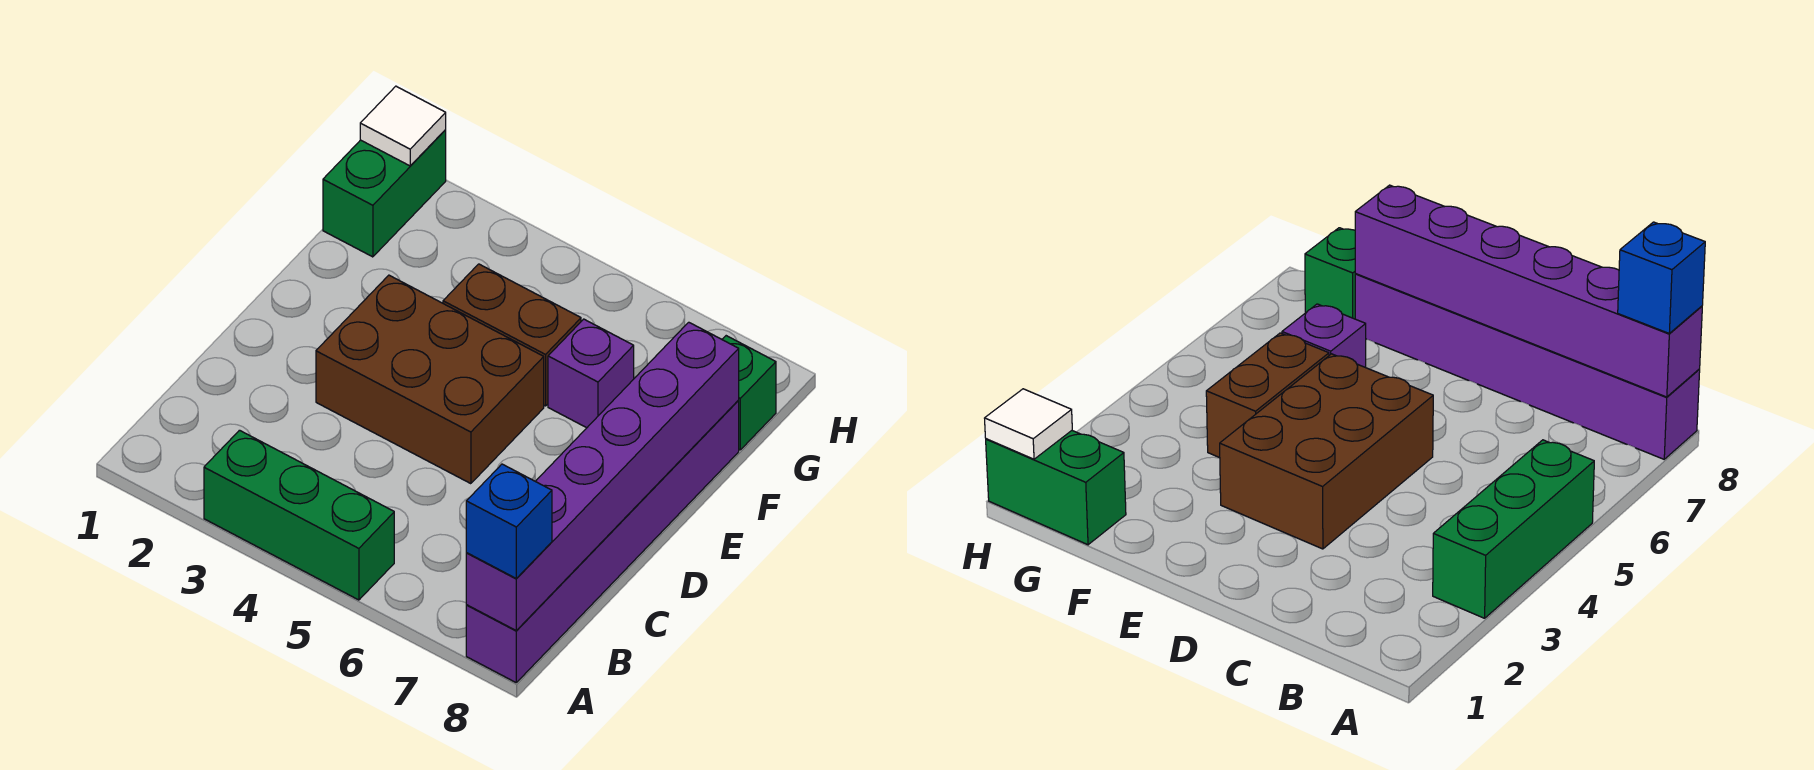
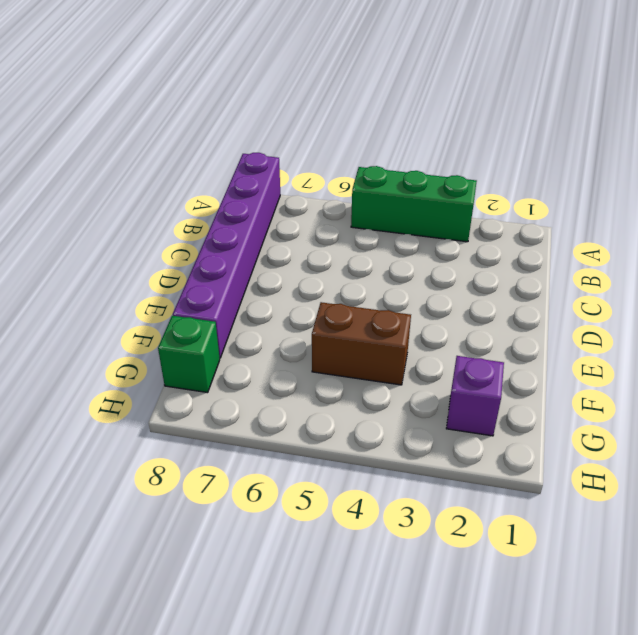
purple 1x1 brick [446,356,504,436] -> purple 1x1 brick moved to [548,319,634,428]
none -> brown 2x3 brick [316,275,544,484]
none -> green 1x2 brick [323,130,446,257]

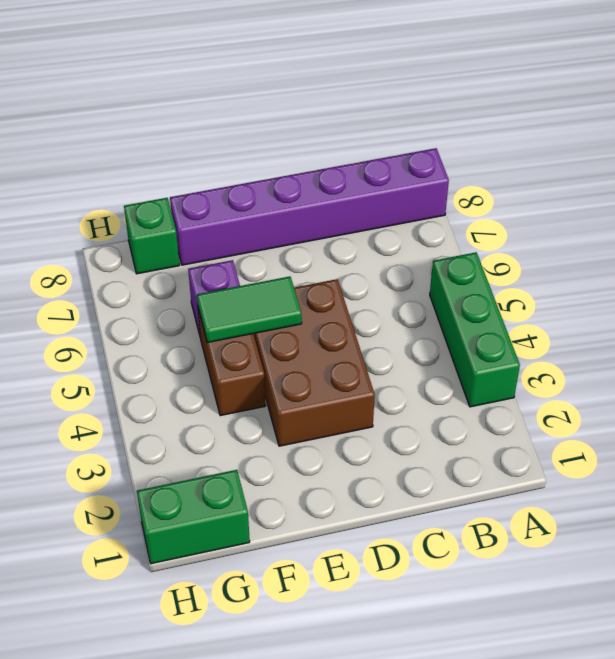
green 1x2 tile [197,276,302,343] -> none
none -> purple 1x6 brick [466,322,739,630]
none -> white 1x1 tile [360,86,446,166]

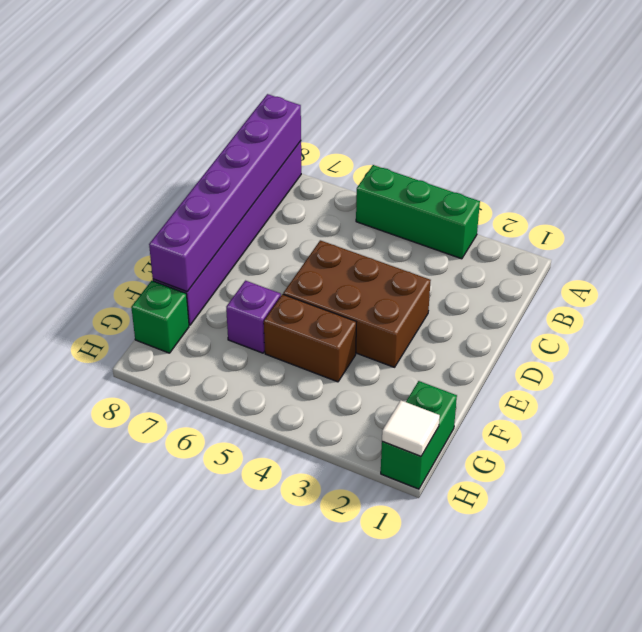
none -> blue 1x1 brick [466,464,552,579]

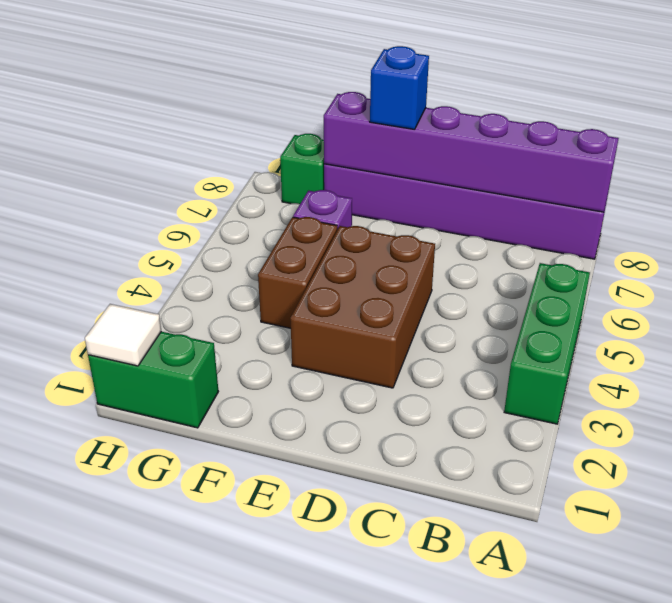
blue 1x1 brick [370,46,429,130] -> blue 1x1 brick moved to [466,464,552,579]

